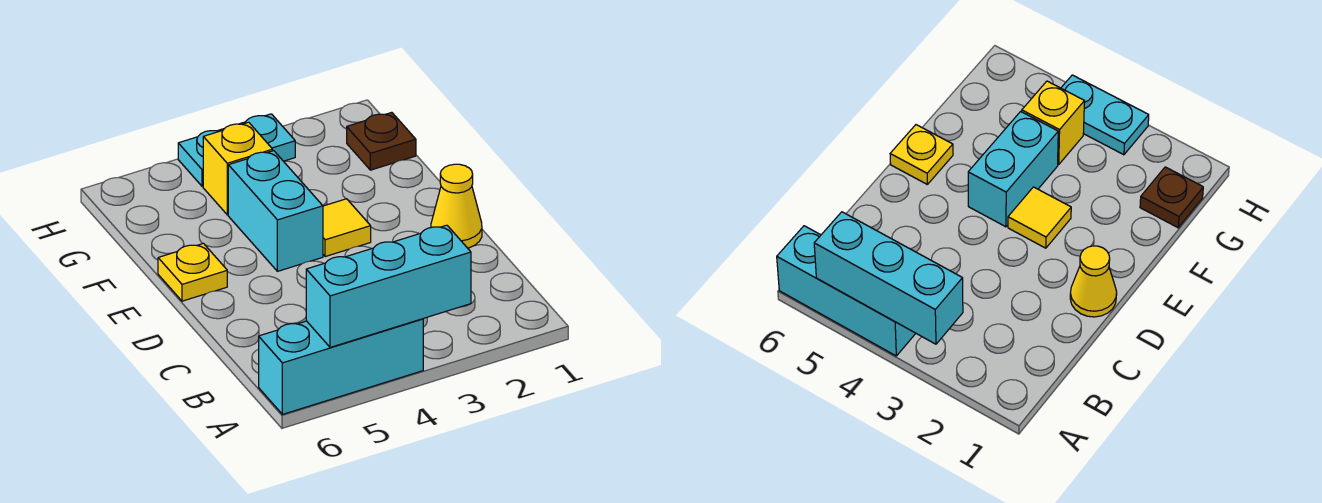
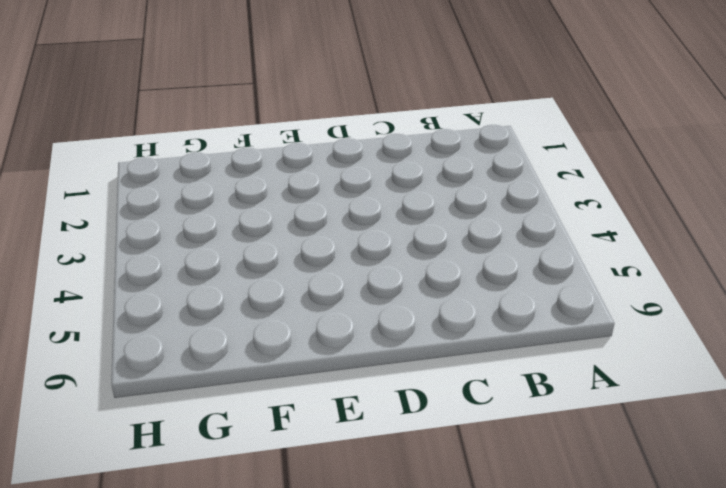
none -> cyan 1x3 brick [259,319,423,414]
none -> yellow 1x1 cone [431,164,482,248]

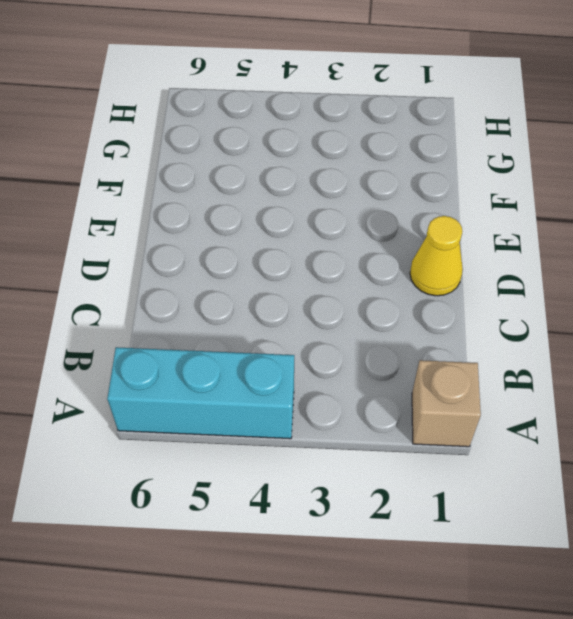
tan 1x1 brick [412,360,481,447] -> none
none -> yellow 1x1 tile [323,199,371,257]
none -> cyan 1x2 brick [228,151,323,271]

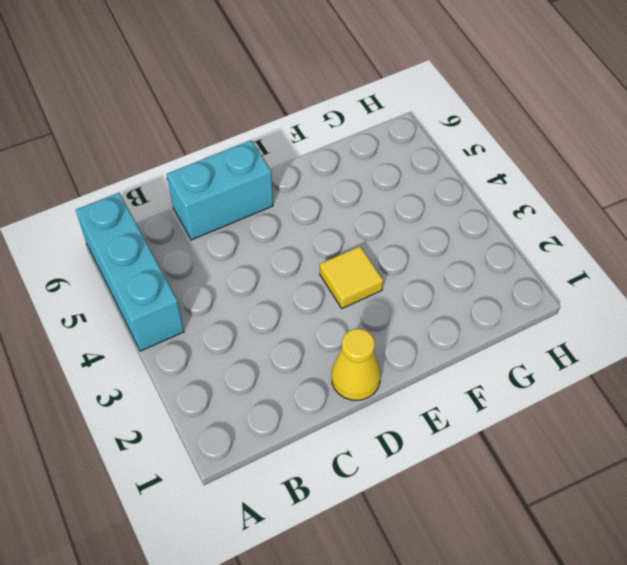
cyan 1x2 brick [167,141,273,240] -> cyan 1x2 brick moved to [228,151,323,271]
none -> yellow 1x1 plate [158,243,227,301]
none -> brown 1x1 plate [347,112,416,170]

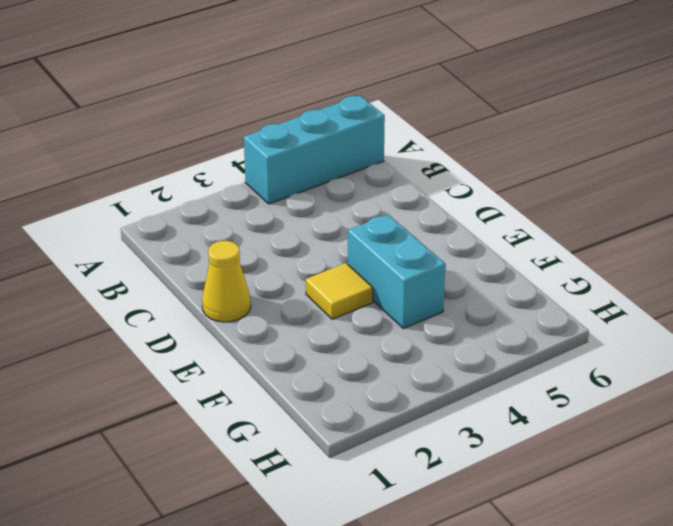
none -> yellow 1x1 plate [158,243,227,301]
none -> brown 1x1 plate [347,112,416,170]

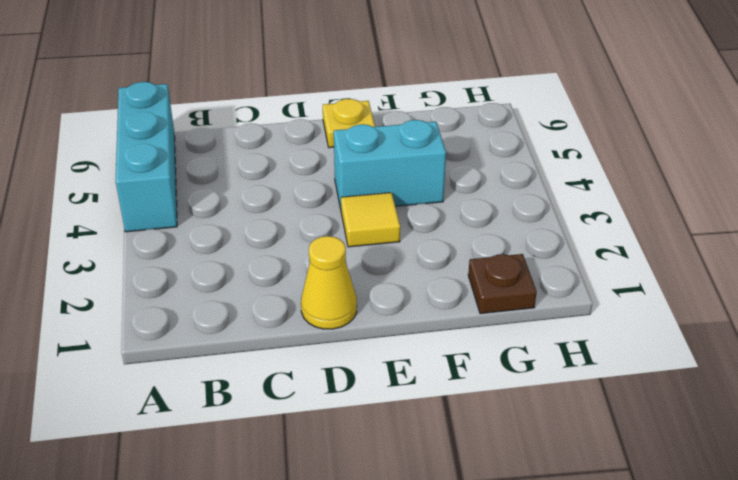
none -> yellow 1x1 brick [203,122,273,215]
none -> cyan 1x2 plate [178,114,295,187]

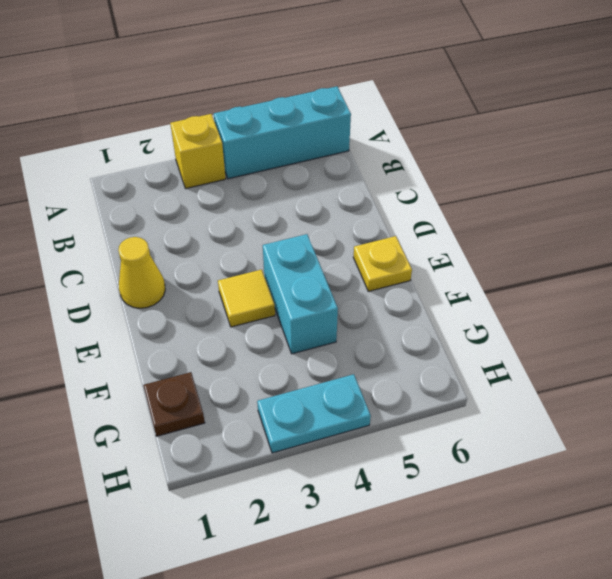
yellow 1x1 brick [170,114,226,189] -> yellow 1x1 brick moved to [203,122,273,215]
none -> cyan 1x3 brick [306,225,471,347]

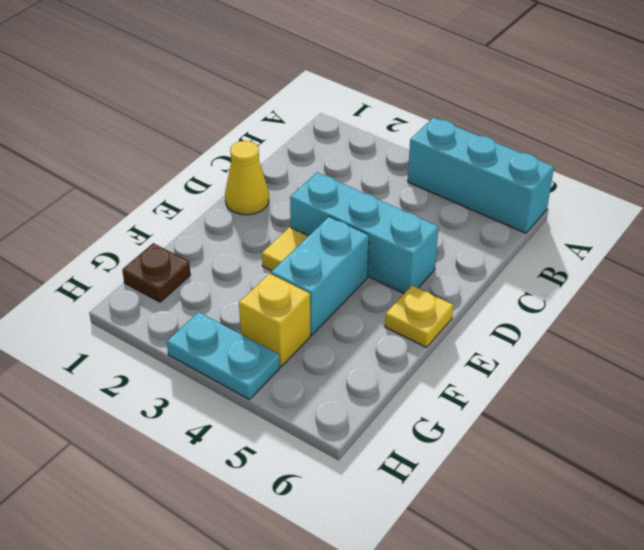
cyan 1x3 brick [290,172,439,293] -> cyan 1x3 brick moved to [306,225,471,347]

